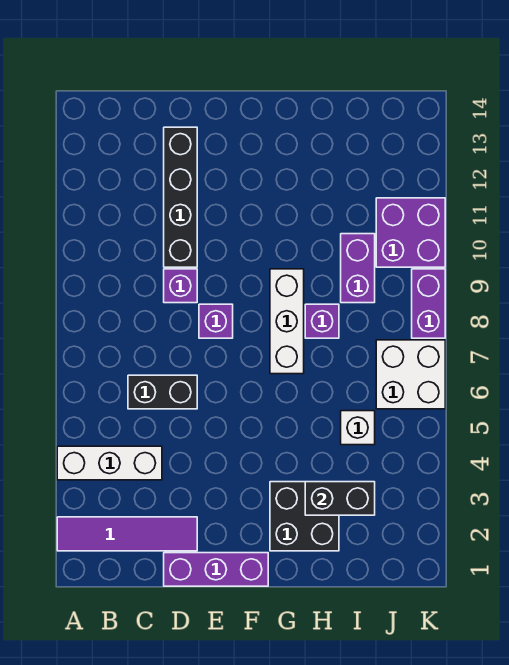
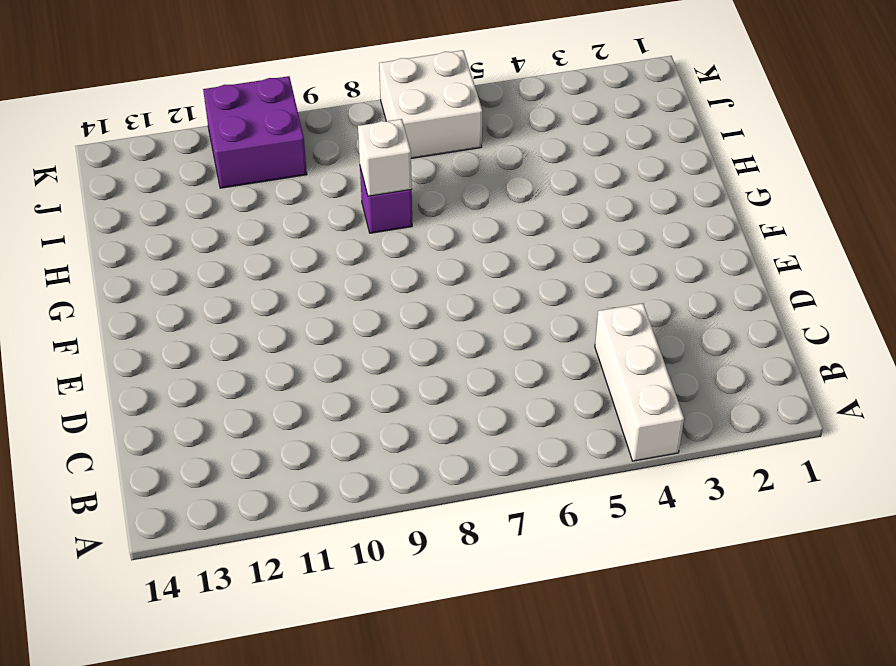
white 1x1 brick [358,119,412,196] -> white 1x1 brick moved to [341,411,375,445]
none -> purple 1x4 tile [57,517,197,551]
none -> black 1x2 brick [128,375,197,409]
none -> purple 1x3 brick [164,553,268,586]

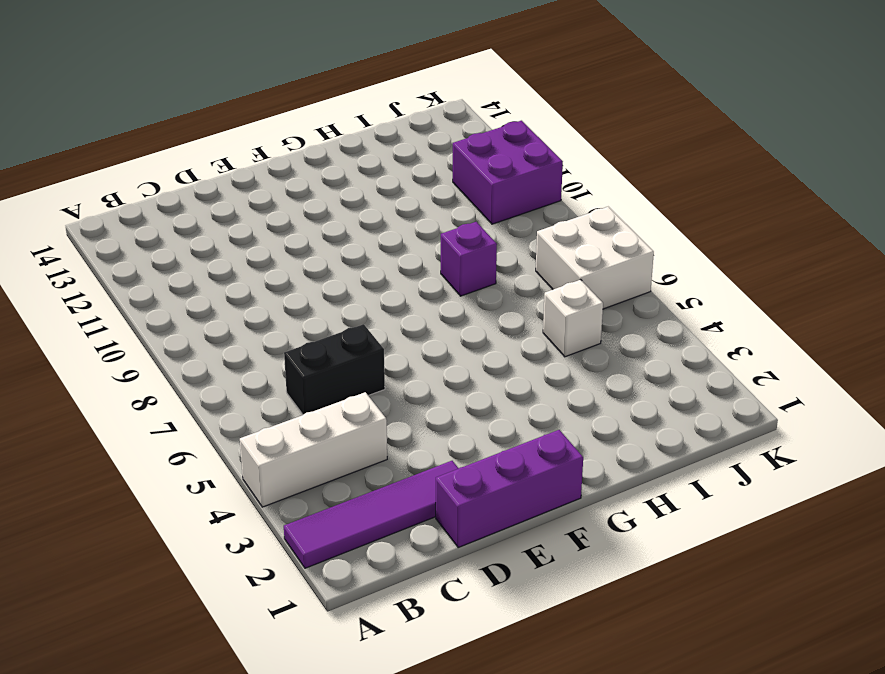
none -> purple 1x1 brick [164,269,197,303]
none -> black 1x4 brick [164,127,197,267]
none -> purple 1x1 brick [199,304,233,338]

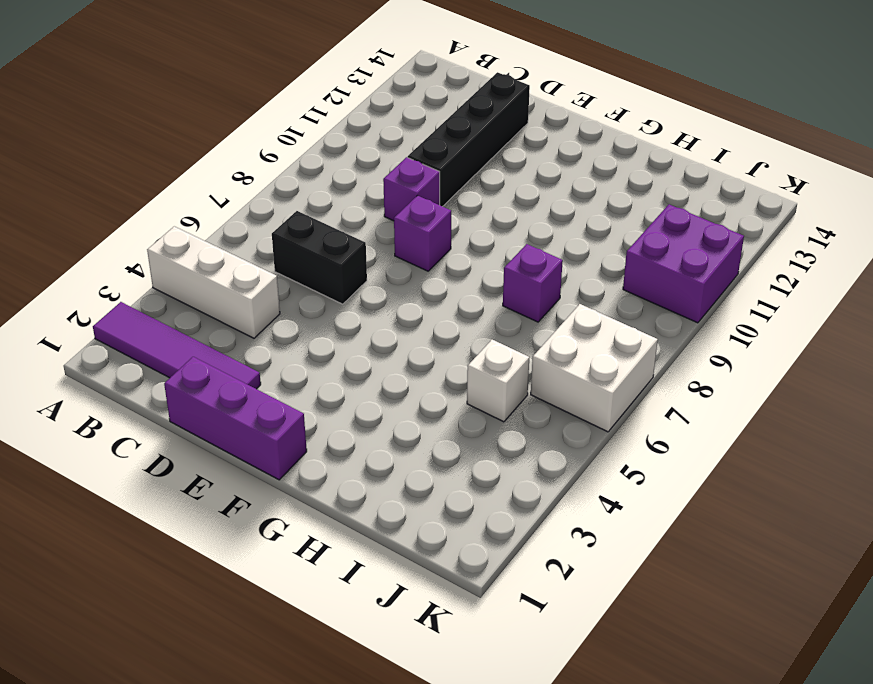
none -> black 2x2 brick [270,482,339,551]
none -> white 1x3 brick [270,269,304,374]
none -> purple 1x2 brick [341,234,375,303]

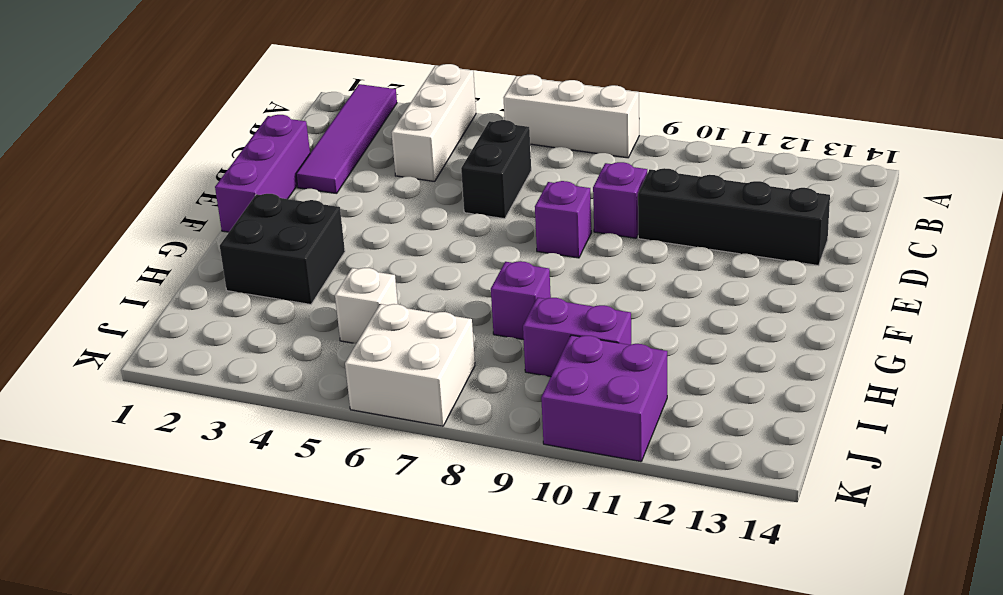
white 1x3 brick [503,75,639,158] -> white 1x3 brick moved to [270,269,304,374]
none -> purple 1x2 brick [412,269,445,338]
none -> black 1x2 brick [305,482,375,515]

